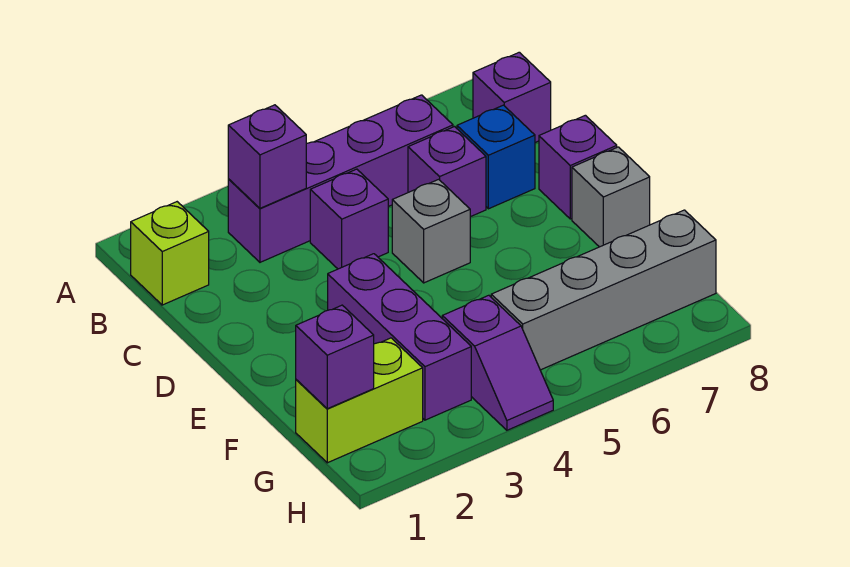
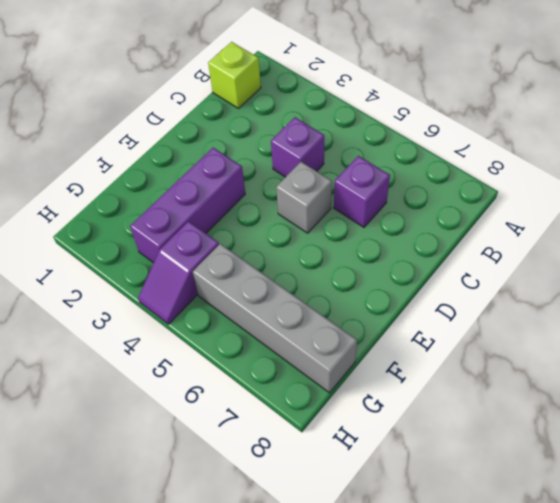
none -> purple 1x4 brick [228,95,453,262]
none -> purple 1x1 brick [473,52,551,142]
none -> blue 1x1 brick [457,105,535,209]

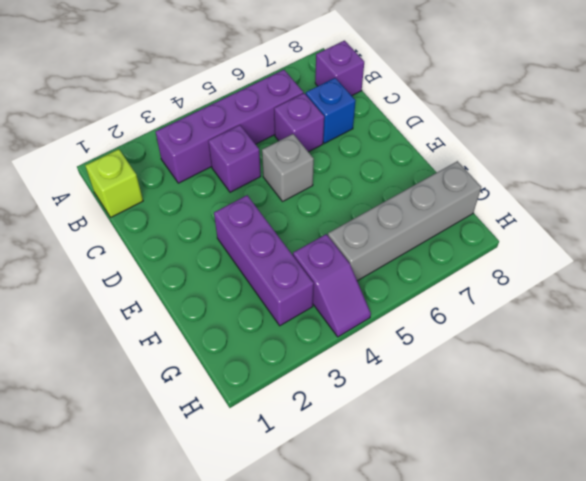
none -> purple 1x1 brick [539,115,617,219]
none -> grey 1x1 brick [572,147,650,247]
none -> lime 1x2 brick [296,338,423,463]

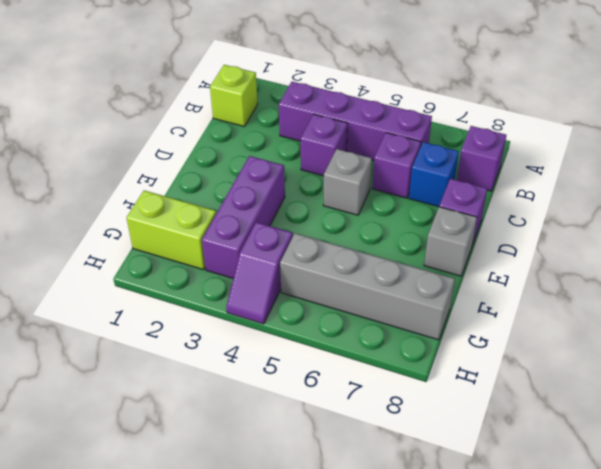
none -> purple 1x1 brick [228,105,306,208]
none -> purple 1x1 brick [296,305,374,409]

